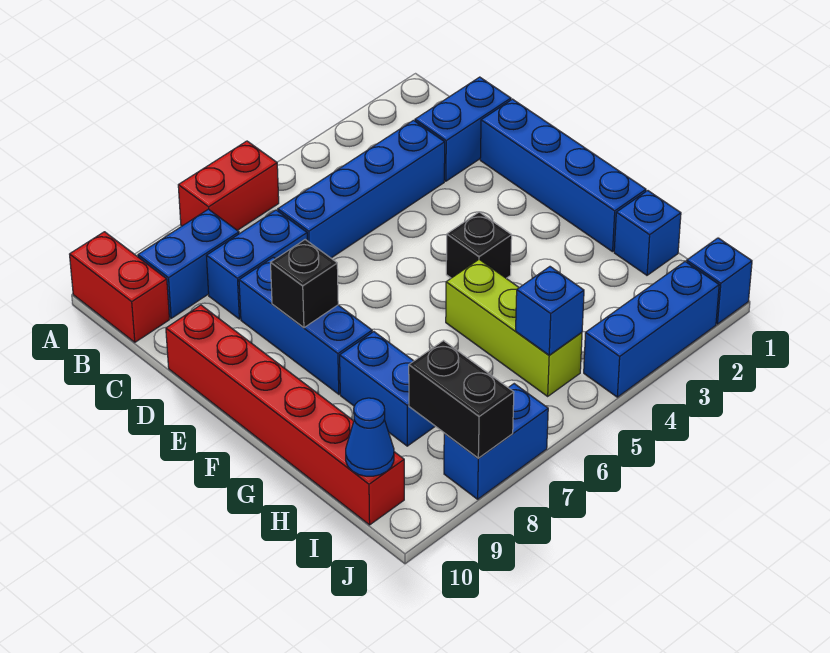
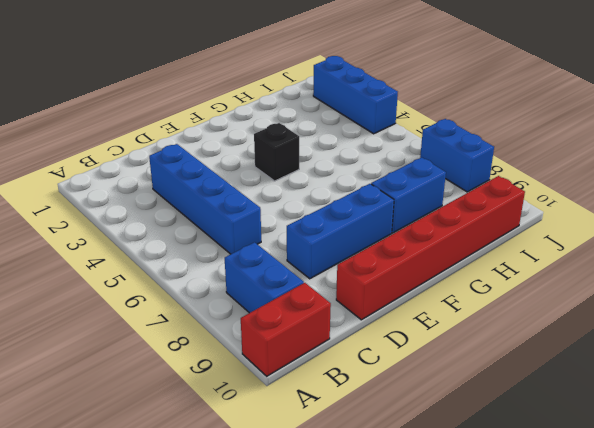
none -> red 1x2 brick [178,141,279,230]
none -> blue 1x2 brick [415,77,511,181]
none -> blue 1x2 brick [207,210,307,319]

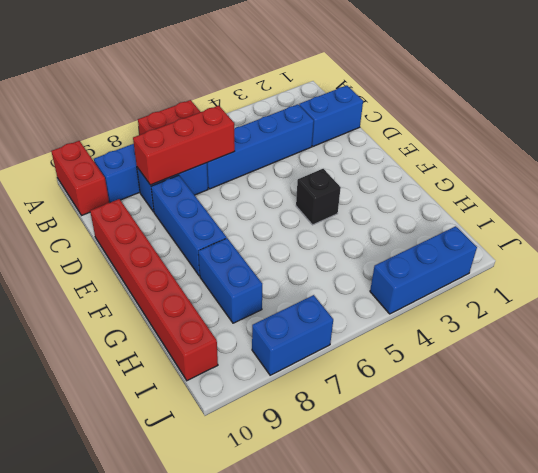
red 1x3 brick [133,106,235,185] -> none
none -> blue 1x4 brick [480,99,646,252]
none -> lime 1x3 brick [446,259,582,396]
none -> blue 1x1 brick [614,191,681,275]

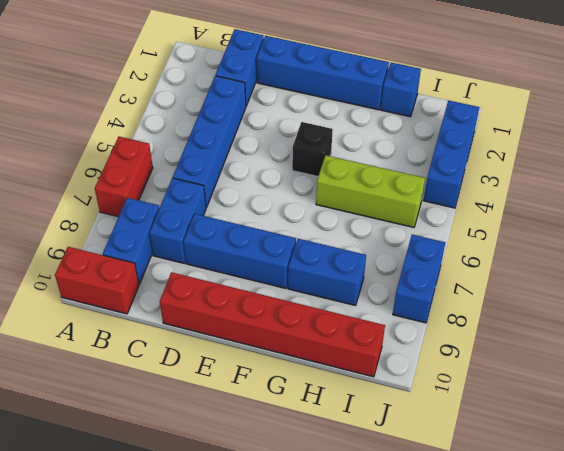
none -> blue 1x1 brick [687,238,752,324]
none -> black 1x1 brick [271,240,338,328]
none -> blue 1x1 brick [516,267,584,355]

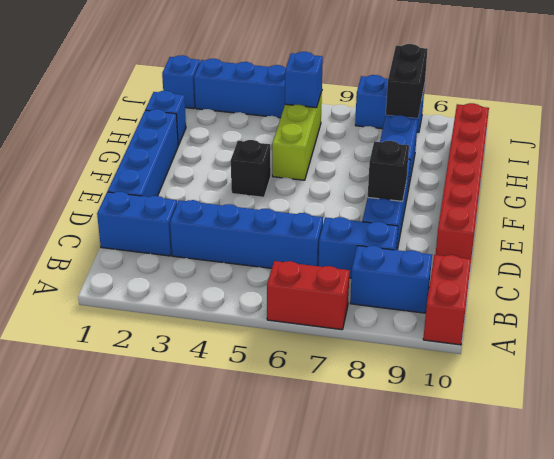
none -> blue 1x1 cone [346,398,394,476]

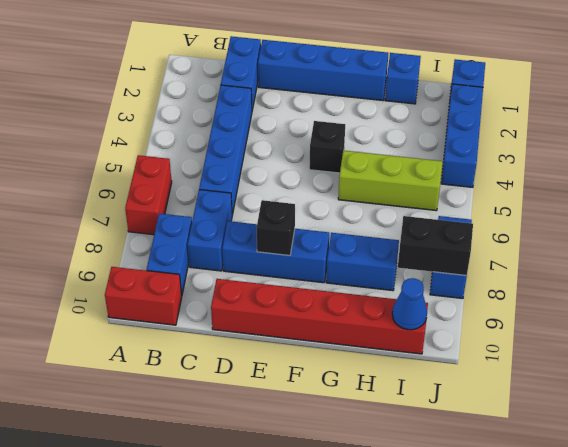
none -> blue 1x1 brick [516,267,584,355]

